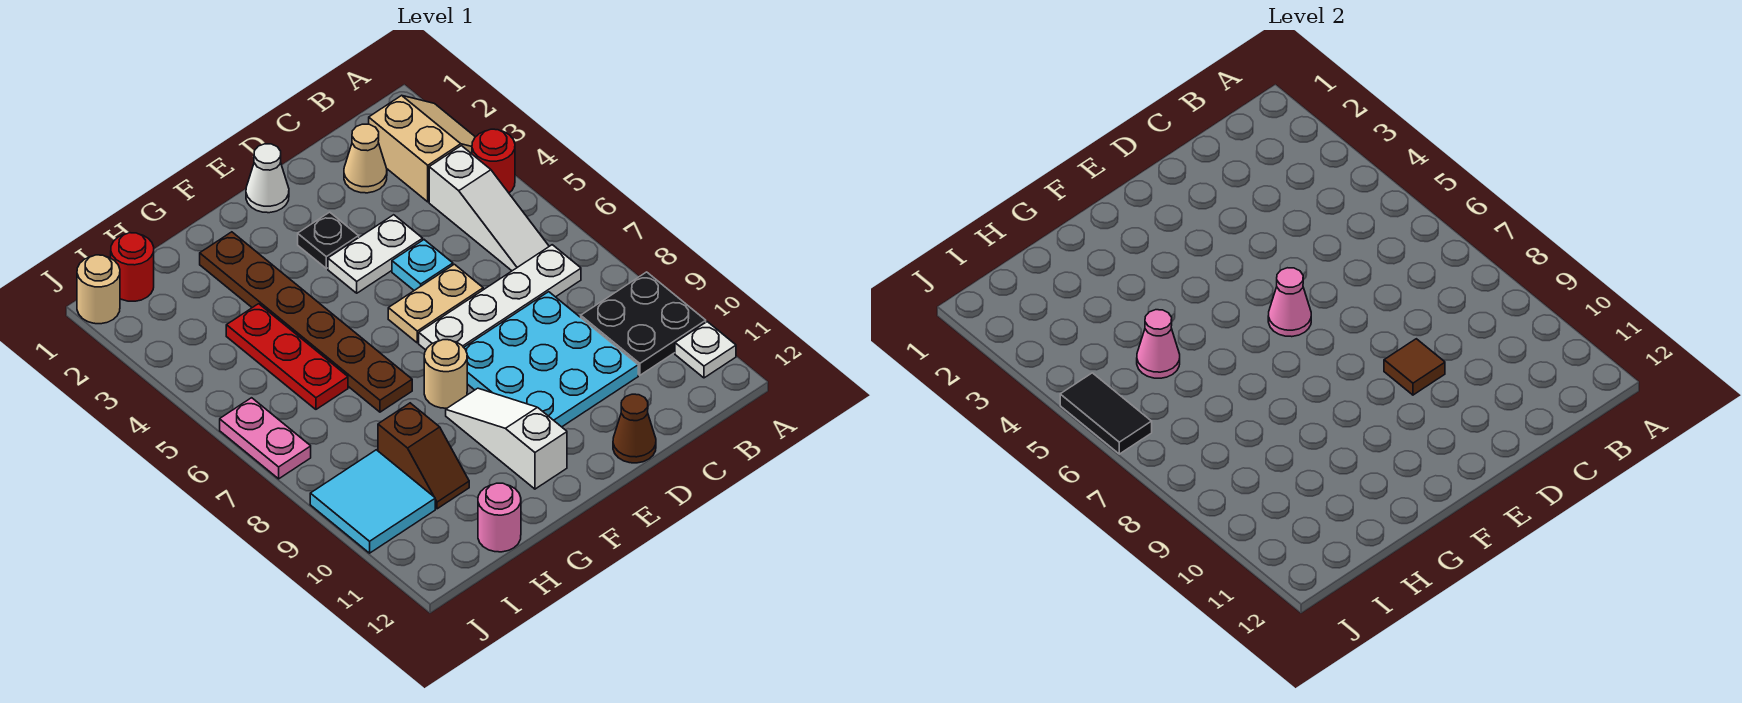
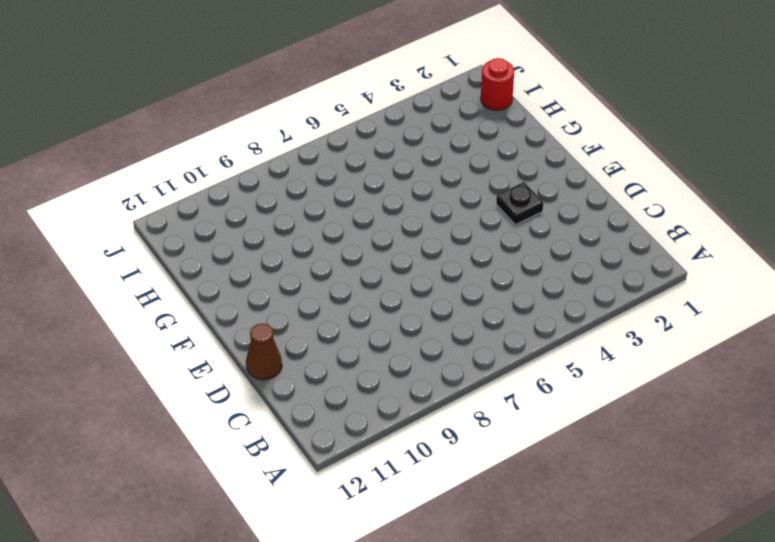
none -> tan 2x2 slope [369,95,475,202]
none -> red 1x1 round brick [472,129,515,193]
none -> black 2x2 plate [581,272,706,375]

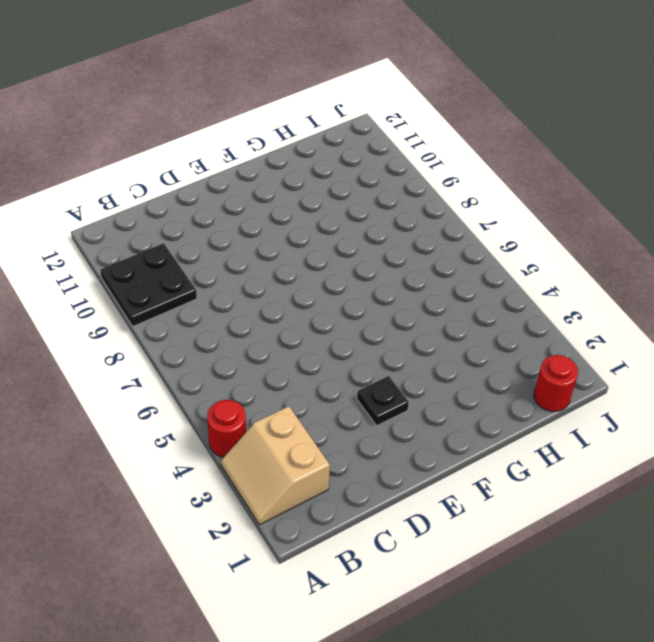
none -> white 1x1 plate [675,322,736,378]
none -> white 1x3 slope [429,146,549,271]
none -> white 1x4 plate [419,245,581,350]

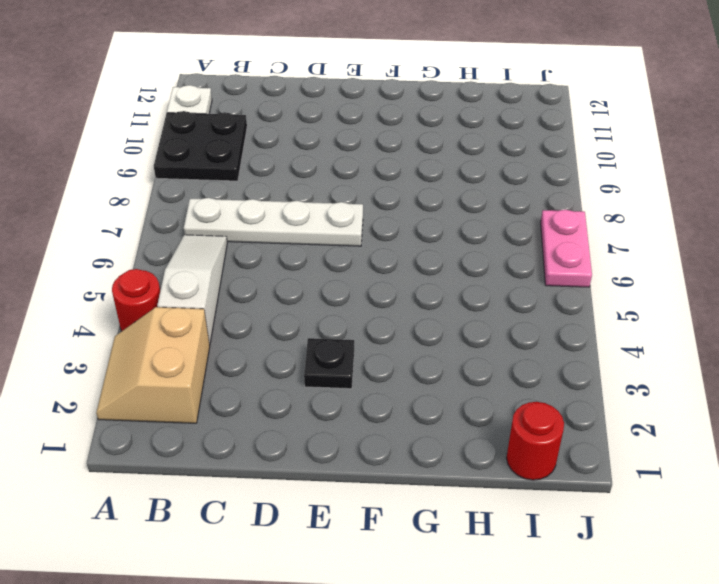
none -> tan 1x1 cone [344,124,387,193]
none -> cyan 3x3 plate [464,292,638,427]
none -> white 1x2 plate [328,215,423,293]

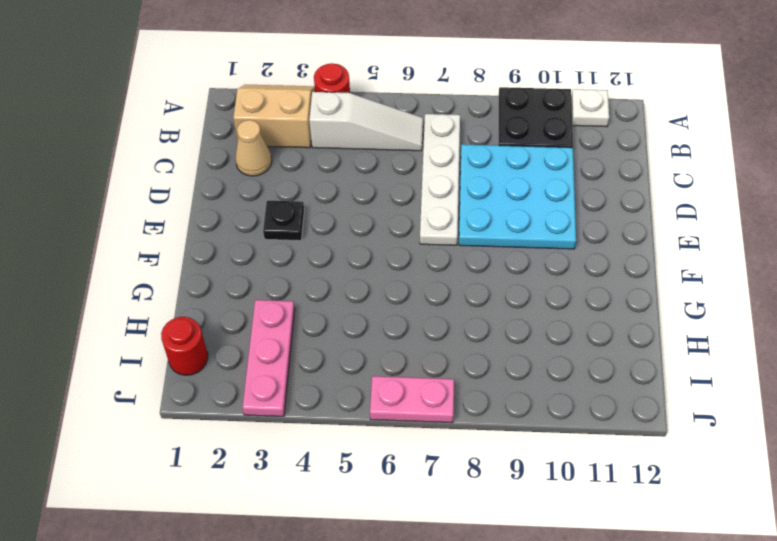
pink 1x3 plate [243,300,295,416] -> none
none -> white 1x2 plate [328,215,423,293]
none -> cyan 1x1 plate [392,240,453,290]
none -> tan 1x2 plate [388,264,483,343]

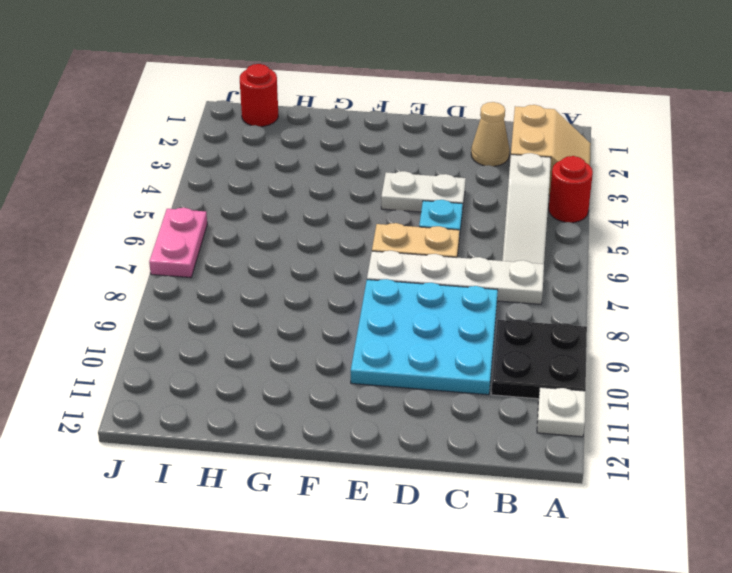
none -> brown 1x1 cone [613,394,656,463]
none -> white 1x1 cone [246,144,289,213]
none -> black 1x1 plate [298,212,359,269]

